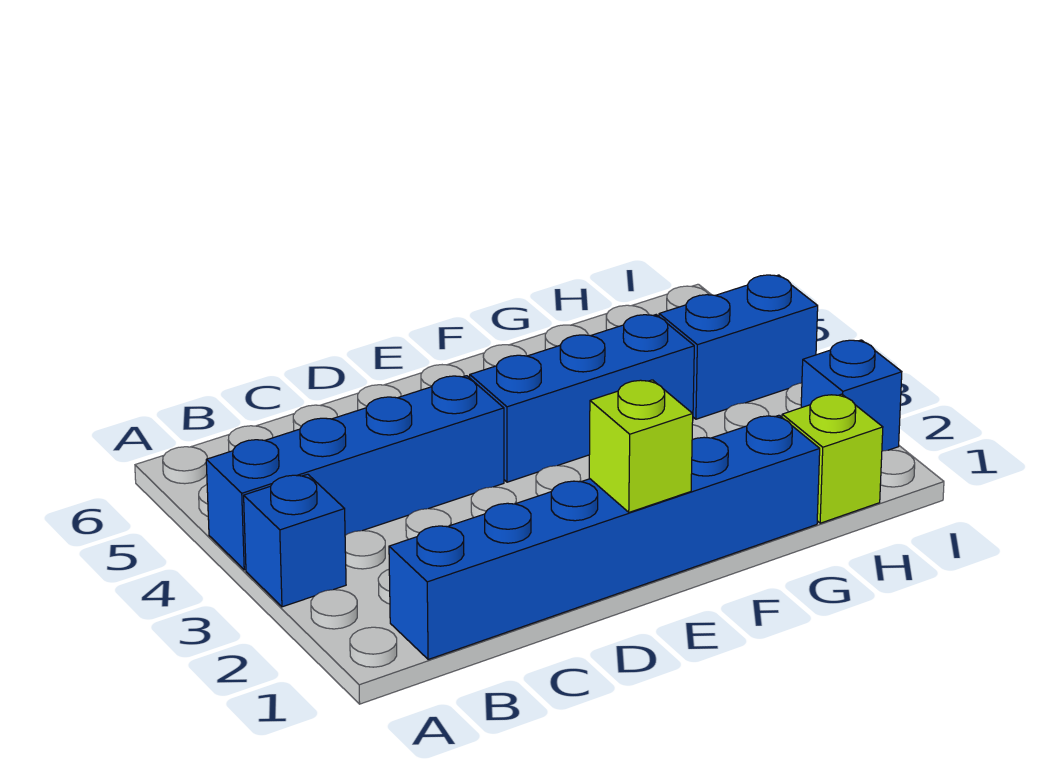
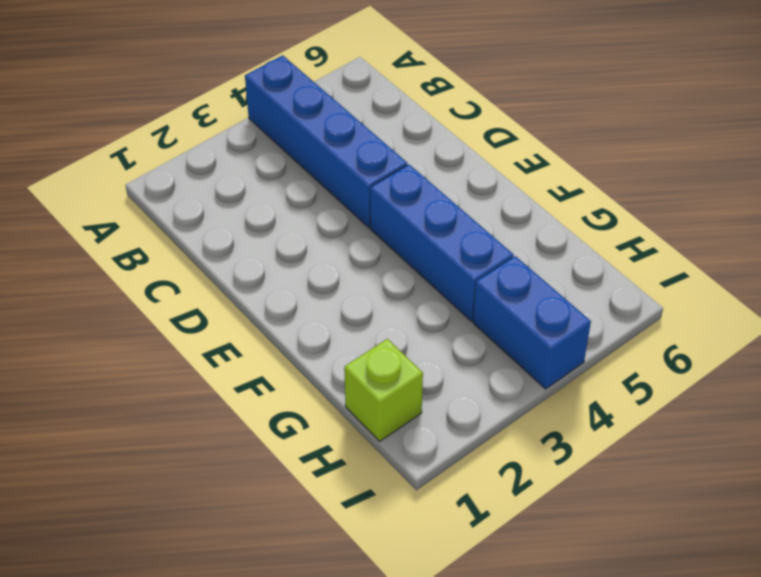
none -> blue 1x1 brick [244,474,346,607]
none -> blue 1x6 brick [389,415,820,659]

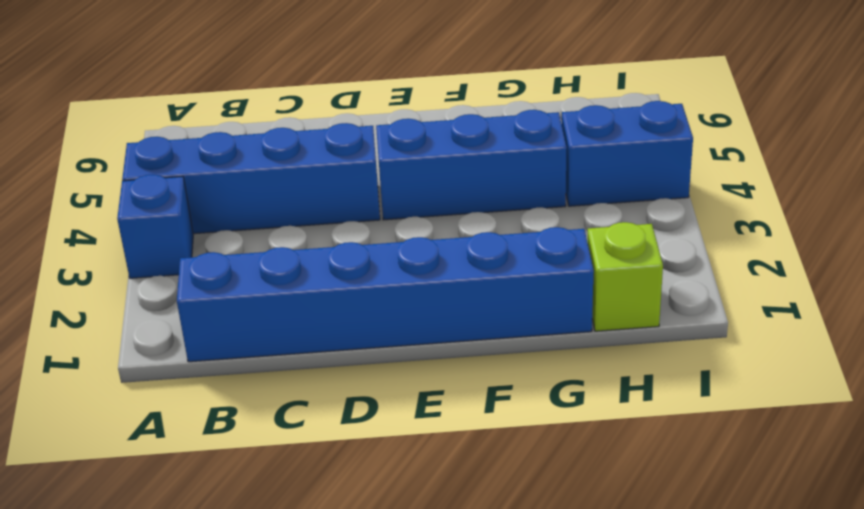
none -> blue 1x1 brick [801,340,902,451]
none -> lime 1x1 brick [589,380,693,512]

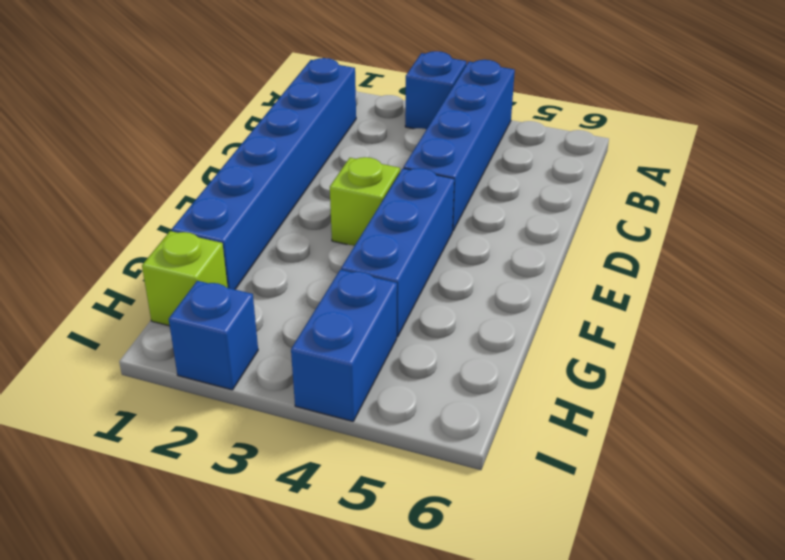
lime 1x1 brick [330,157,400,246] -> lime 1x1 brick moved to [589,380,693,512]

